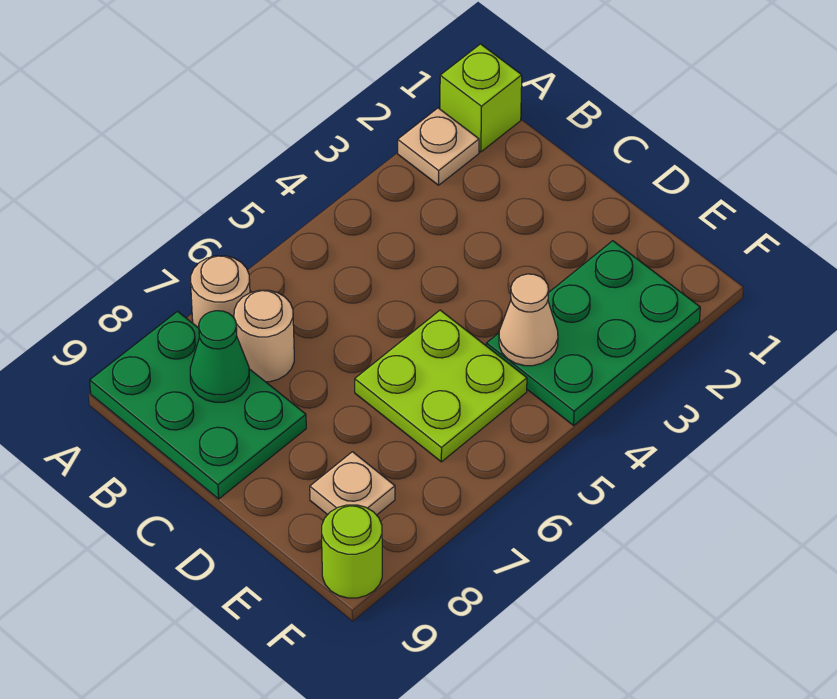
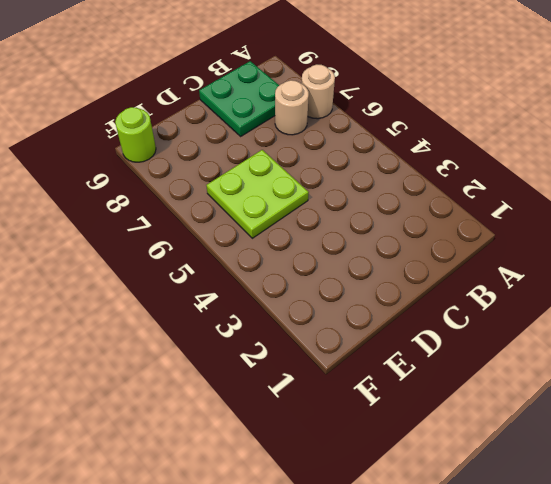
green 2x2 plate [199,61,279,136] -> green 2x3 plate [90,311,306,499]
none -> lime 1x1 brick [440,44,522,152]
none -> tan 1x1 plate [398,108,479,185]

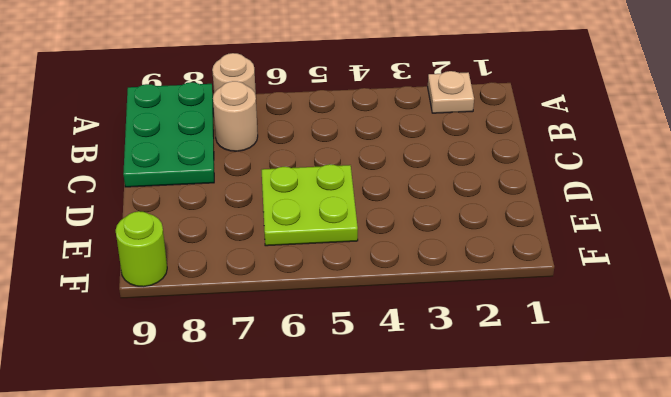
none -> lime 1x1 brick [440,44,522,152]
none -> green 2x3 plate [486,241,700,425]

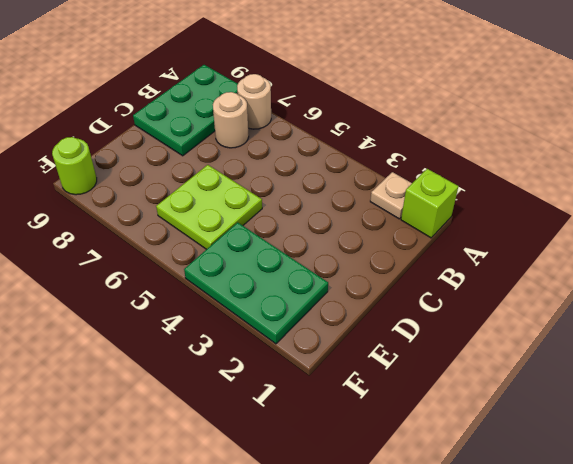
none -> tan 1x1 plate [310,452,395,515]
none -> green 1x1 cone [190,311,249,402]

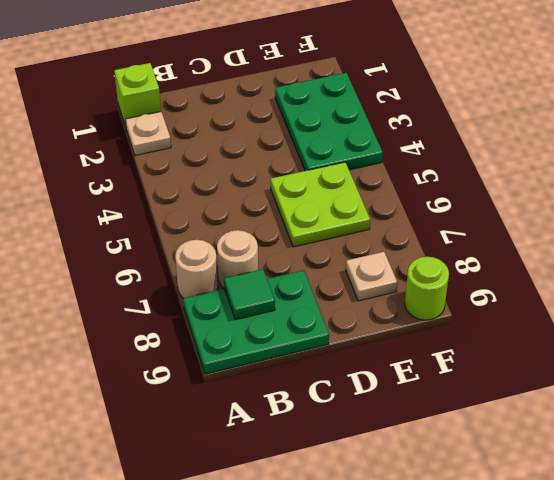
green 1x1 tile [224,269,275,320] -> green 1x1 cone [190,311,249,402]
none -> tan 1x1 cone [499,274,558,366]

